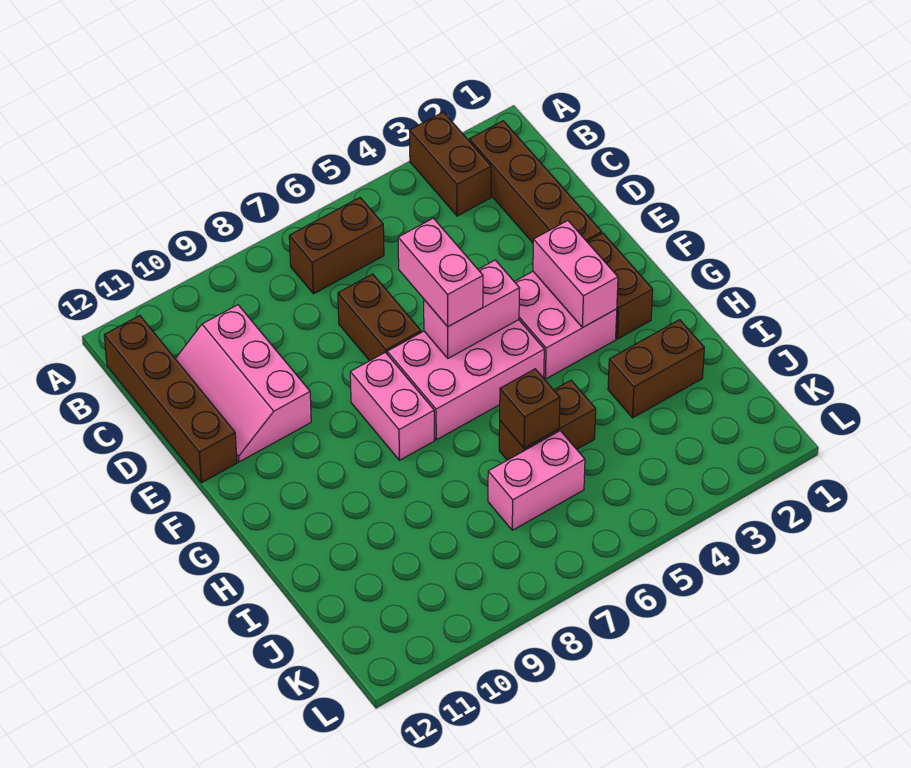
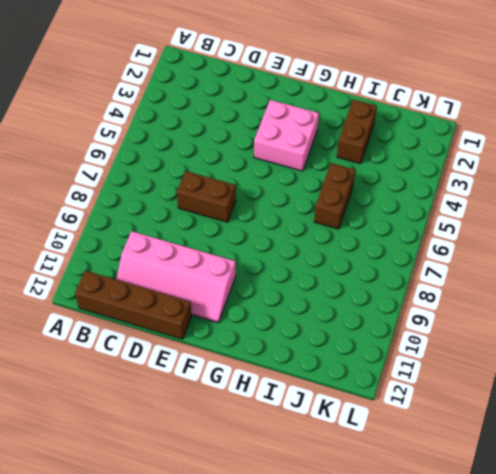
pink 2x4 slope [116,231,236,323] -> pink 2x3 slope [176,305,311,462]
none -> brown 1x2 brick [410,112,491,216]
none -> brown 1x4 brick [469,121,602,243]
none -> brown 1x2 brick [289,198,384,294]

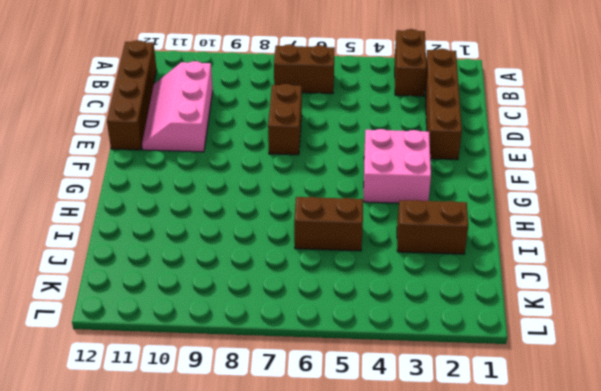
none -> brown 1x2 brick [587,233,653,339]
none -> pink 2x3 brick [387,320,544,440]
none -> pink 1x2 brick [350,352,434,460]

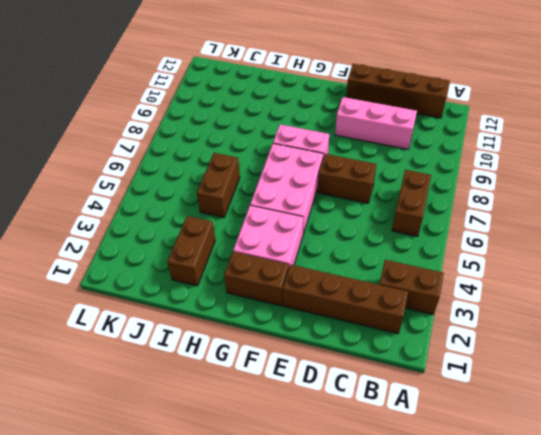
none -> pink 1x2 brick [488,431,585,530]
none -> pink 1x2 brick [533,221,618,327]
none -> pink 1x2 brick [424,260,520,358]

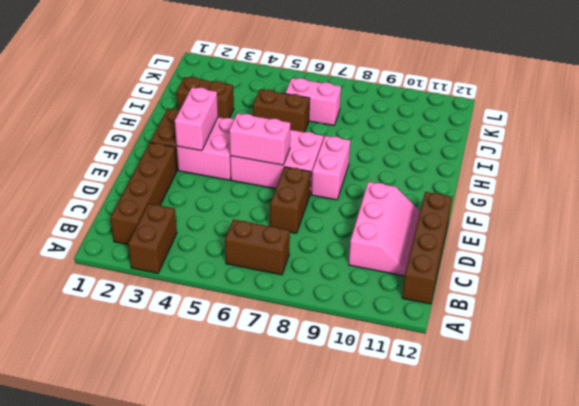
none -> brown 1x1 brick [500,369,560,448]
none -> pink 1x2 brick [398,218,483,327]

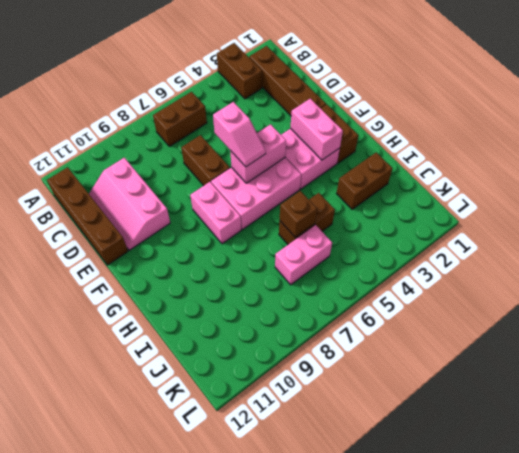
pink 1x2 slope [213,102,266,167] -> pink 1x2 brick [398,218,483,327]

